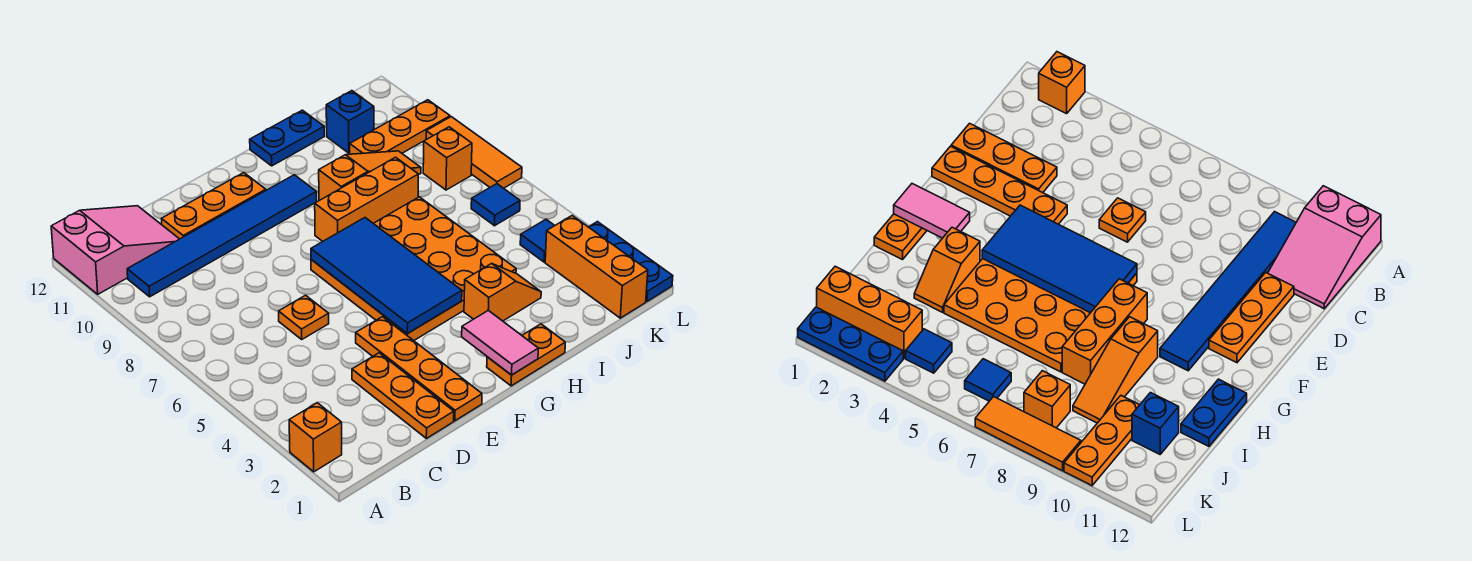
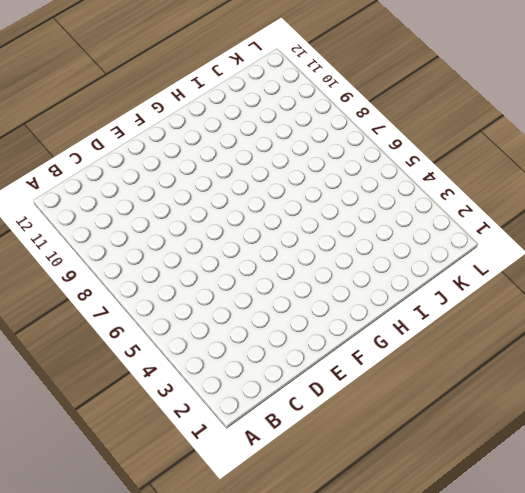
none -> orange 1x1 brick [289,403,342,472]
none -> pink 2x3 slope [51,206,179,294]
none -> blue 1x6 tile [127,175,317,297]

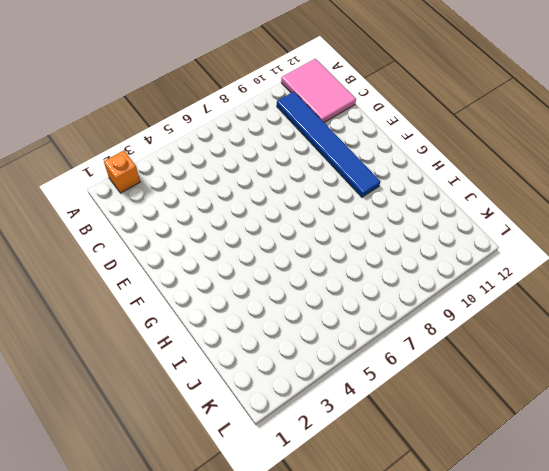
pink 2x3 tile [281,59,356,123] -> pink 2x3 slope [51,206,179,294]
none -> orange 1x3 plate [352,353,454,438]
none -> orange 1x1 plate [279,295,329,339]
none -> orange 1x3 plate [162,173,266,239]

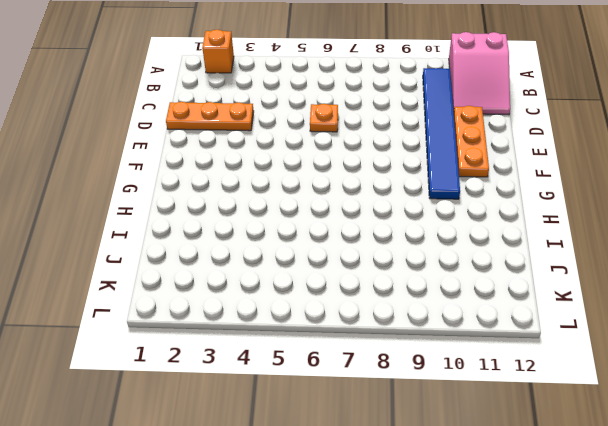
none -> orange 1x4 plate [356,317,482,421]
none -> orange 4x4 plate [311,197,516,341]
none -> orange 1x2 plate [487,324,565,386]

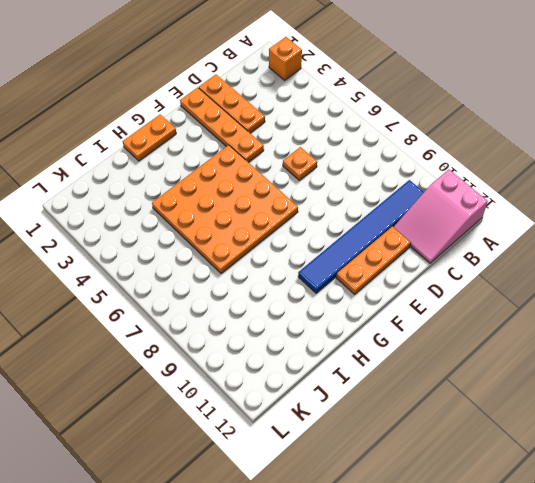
none -> orange 1x3 brick [315,157,418,241]
none -> orange 1x2 slope [464,263,541,321]
none -> orange 1x3 slope [319,151,421,201]

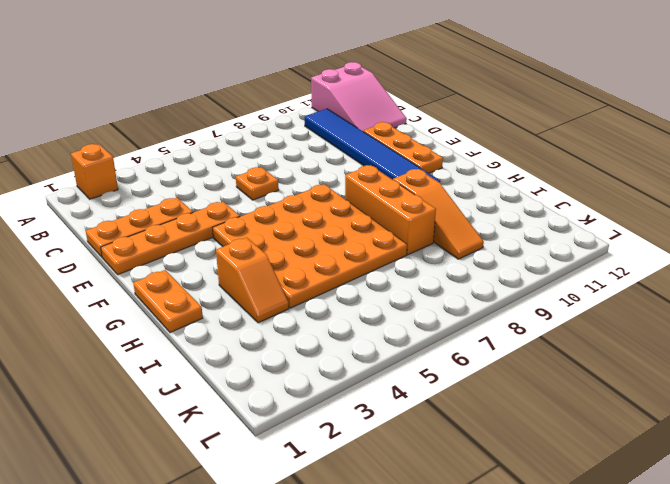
none -> blue 1x2 plate [250,110,324,166]
none -> orange 1x3 plate [350,100,450,154]
none -> blue 1x1 brick [326,91,374,153]

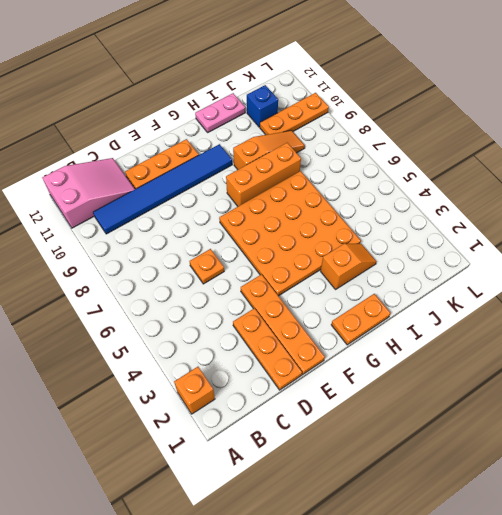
pink 1x2 plate [195,93,245,132] -> blue 1x2 plate [250,110,324,166]
none -> orange 1x3 brick [545,216,648,318]
none -> blue 1x1 tile [520,220,555,262]
none -> blue 1x1 tile [471,184,520,226]

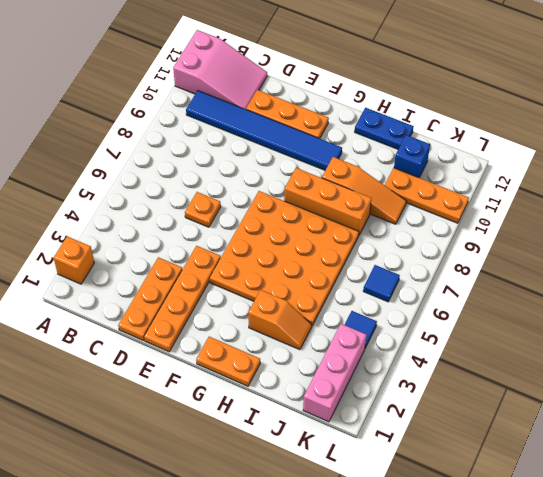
pink 1x3 brick [303,324,366,422] -> orange 1x3 brick [545,216,648,318]
none -> orange 1x1 brick [423,127,472,190]
none -> blue 1x3 plate [589,222,673,301]
none -> orange 1x3 tile [426,117,522,188]

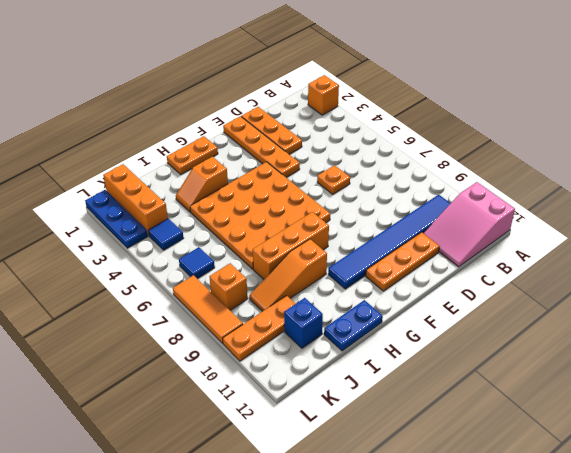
none -> blue 2x4 tile [311,218,462,334]
none -> pink 1x2 tile [462,310,538,375]

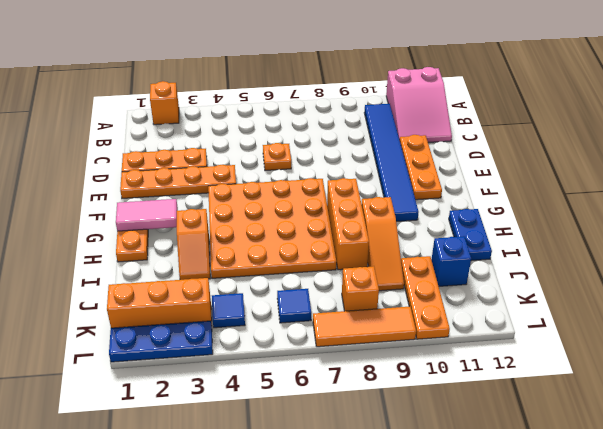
none -> blue 2x4 tile [311,218,462,334]

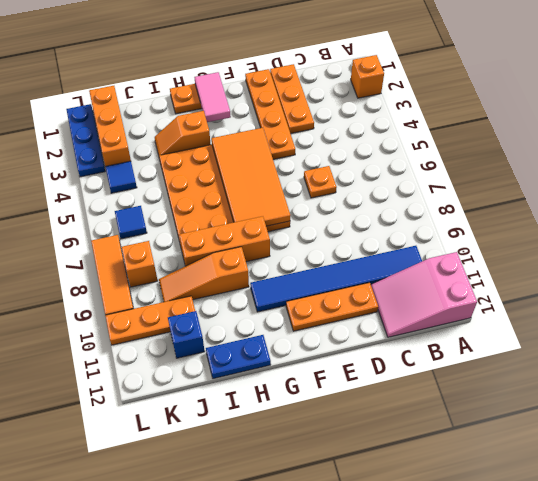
orange 2x4 tile [212,128,290,226] -> blue 2x4 tile [311,218,462,334]

